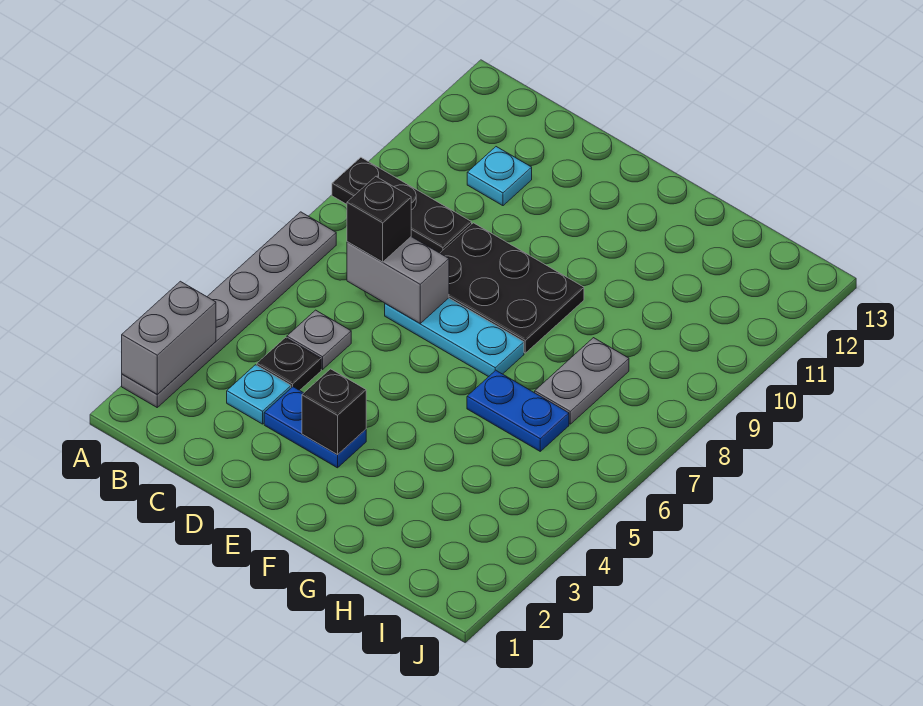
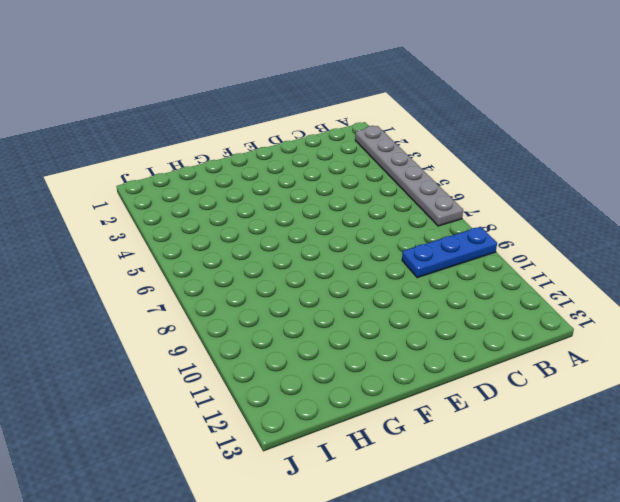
blue 1x3 plate [402,227,497,278] -> black 1x3 plate [332,157,472,253]
none -> cyan 1x1 plate [227,365,291,424]
none -> black 1x1 plate [257,338,321,390]
none -> grey 1x1 plate [287,310,351,369]

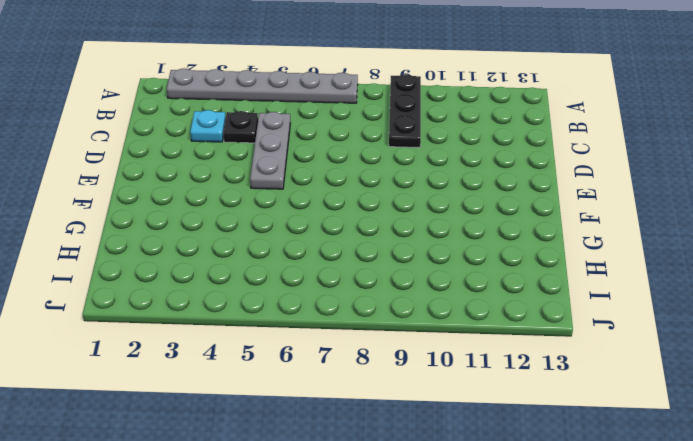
grey 1x3 plate [250,112,291,189] -> grey 1x1 plate [287,310,351,369]
none -> cyan 1x1 plate [467,147,532,206]
none -> blue 1x2 plate [264,387,366,468]
none -> cyan 1x3 plate [385,298,524,377]

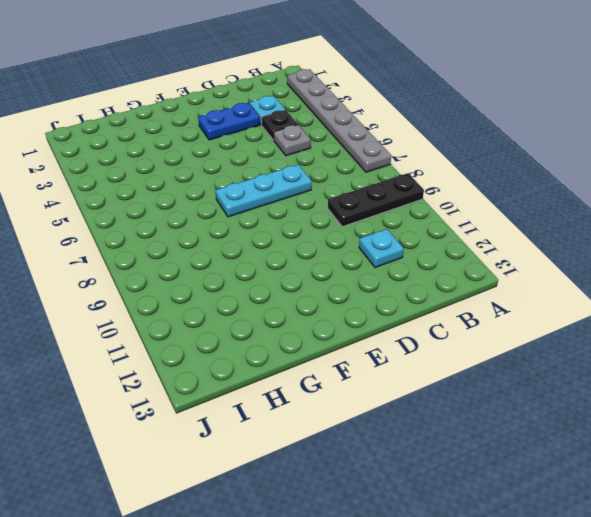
none -> black 2x3 plate [440,223,584,353]
none -> blue 1x2 plate [467,370,569,451]
none -> grey 1x2 plate [535,338,629,424]

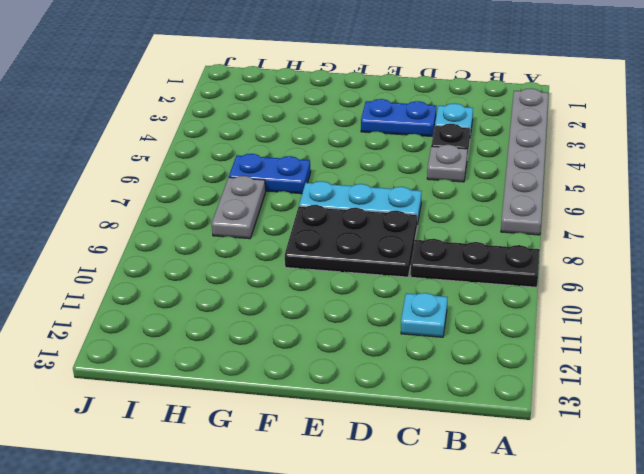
none -> grey 1x2 brick [122,281,216,394]
none -> grey 1x2 brick [347,237,449,323]
none -> black 1x1 brick [302,369,366,455]

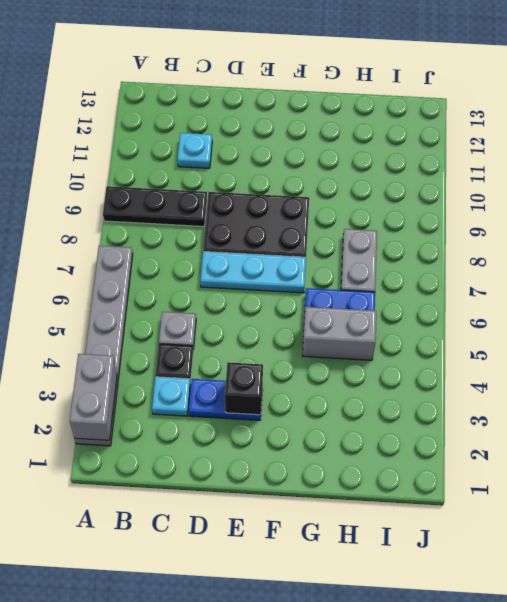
grey 1x2 brick [302,307,376,360] -> grey 1x2 brick moved to [347,237,449,323]
none -> black 1x1 brick [347,176,411,262]

